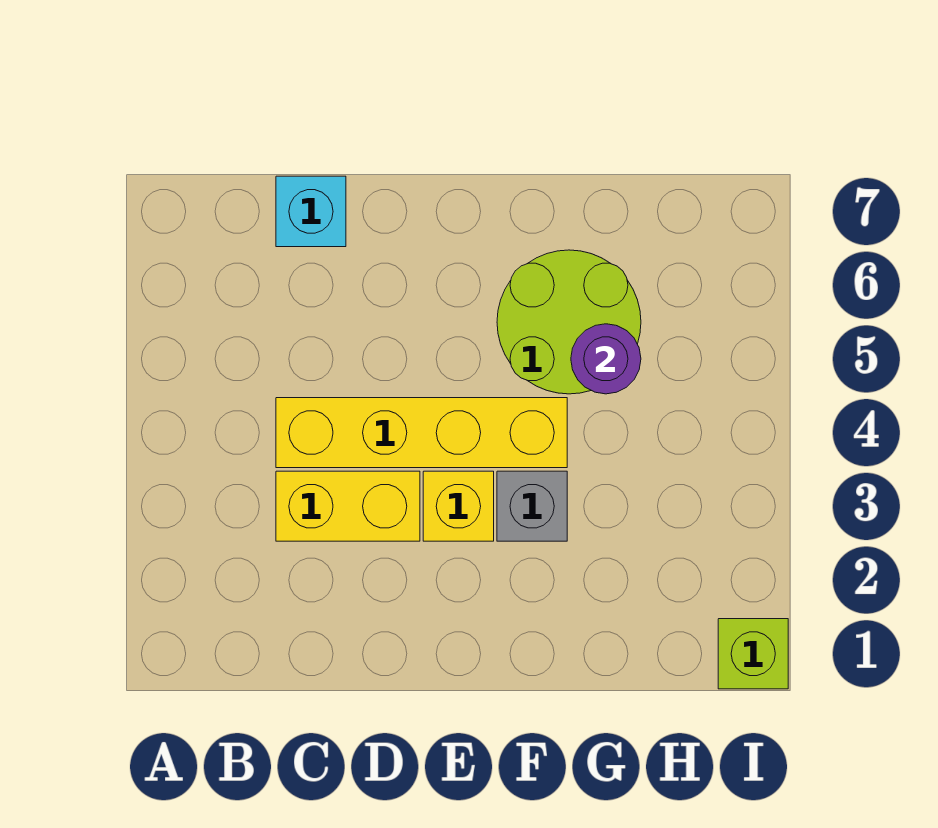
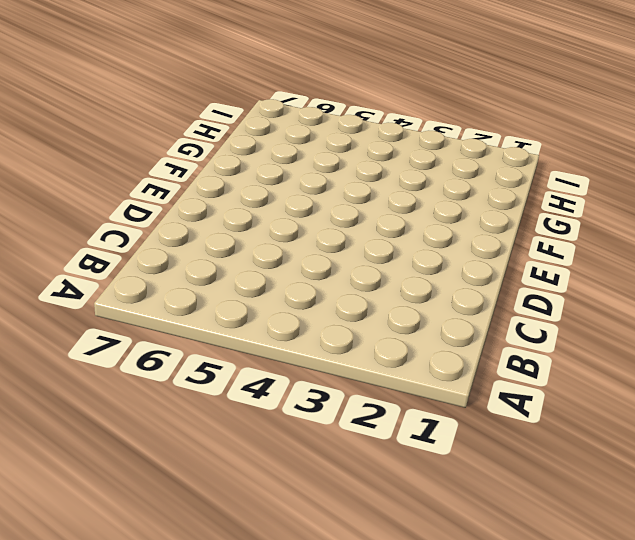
none -> yellow 1x2 brick [276,471,420,541]
none -> yellow 1x4 brick [276,398,567,468]

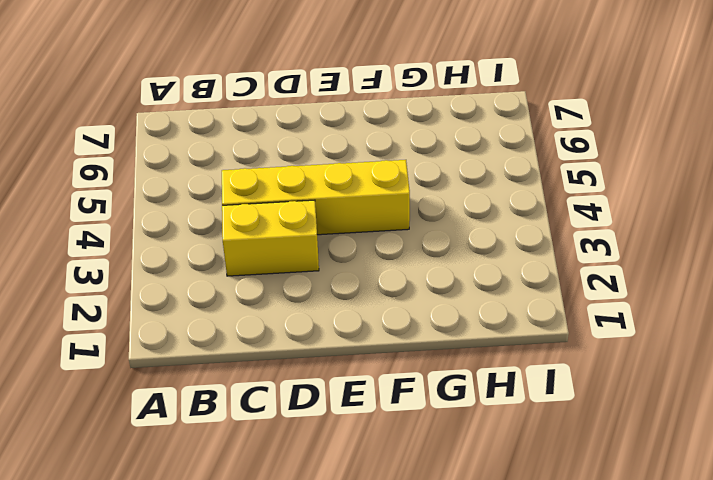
none -> cyan 1x1 brick [276,176,346,247]
none -> yellow 1x1 brick [423,471,494,541]

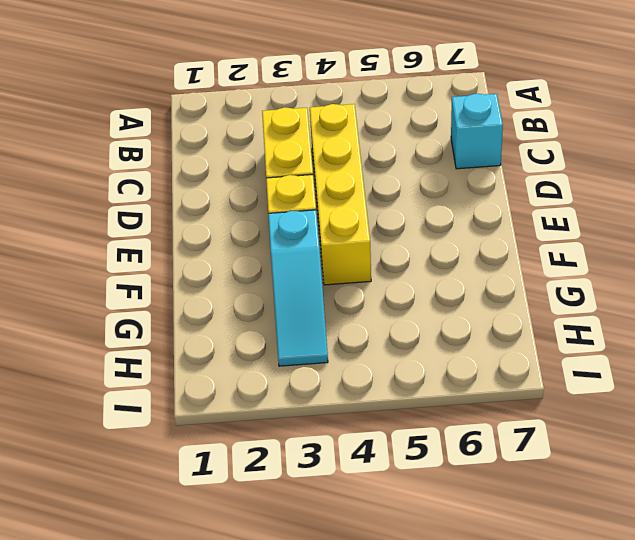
cyan 1x3 slope [268,210,328,366] -> grey 1x1 brick [497,471,567,541]
none -> lime 2x2 round brick [497,250,641,394]
none -> lime 1x1 brick [718,619,788,689]

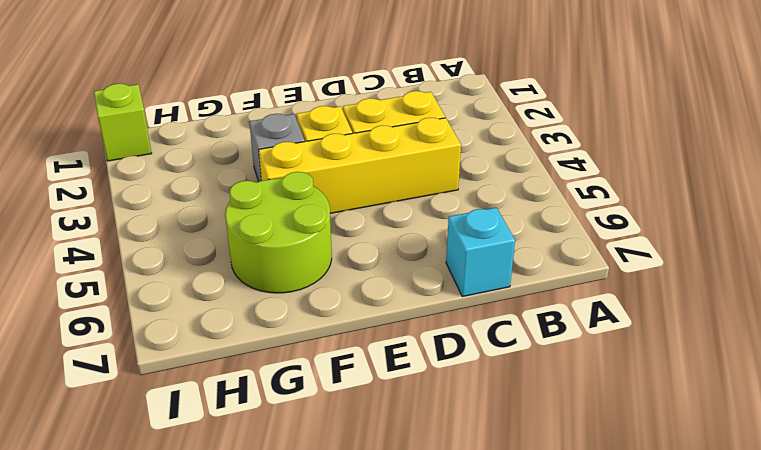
none -> purple 1x1 round brick [571,324,641,394]

